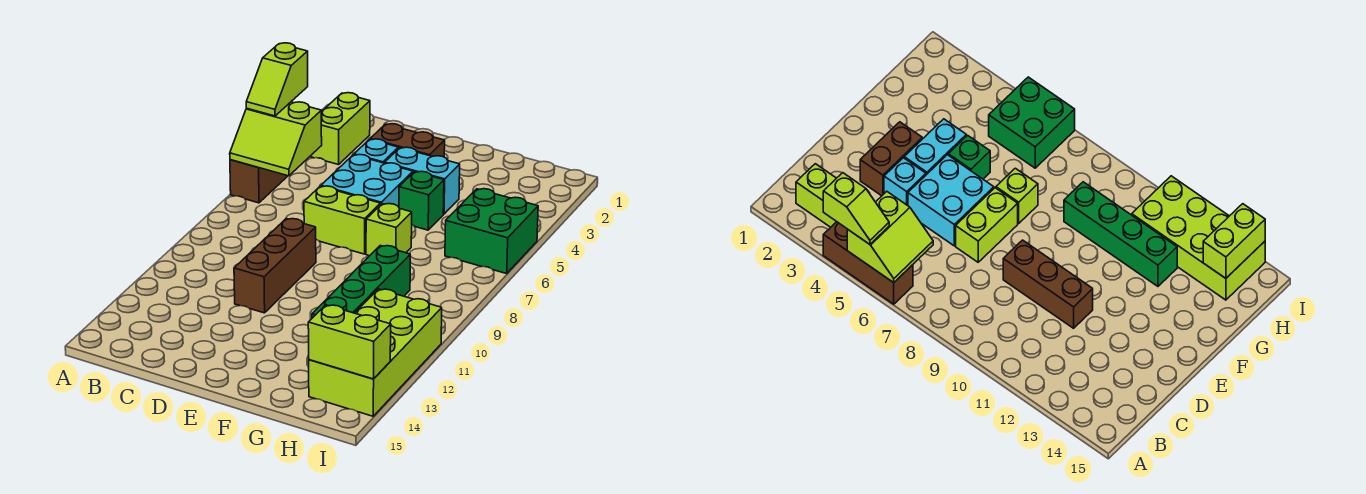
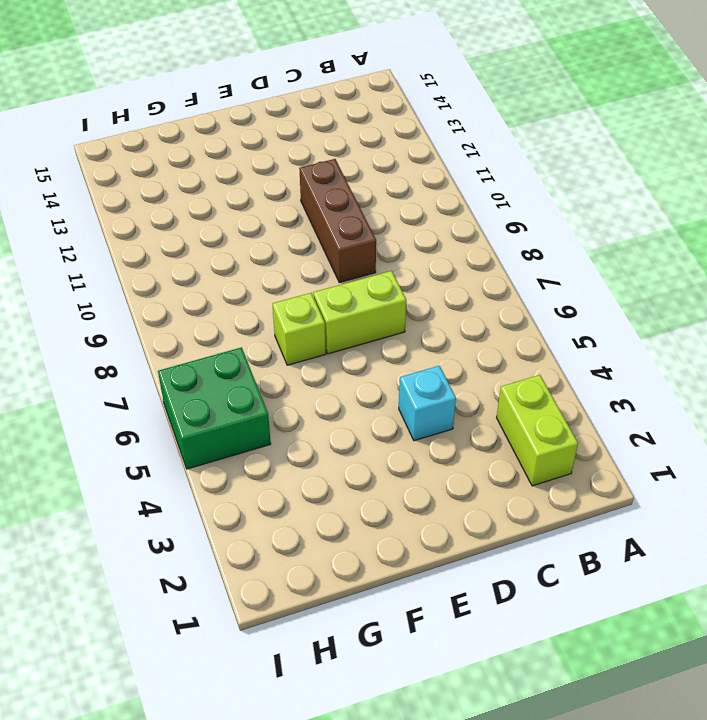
none -> brown 1x3 brick [230,160,287,203]
none -> brown 1x2 brick [370,124,445,157]
none -> cyan 2x2 brick [321,155,413,207]

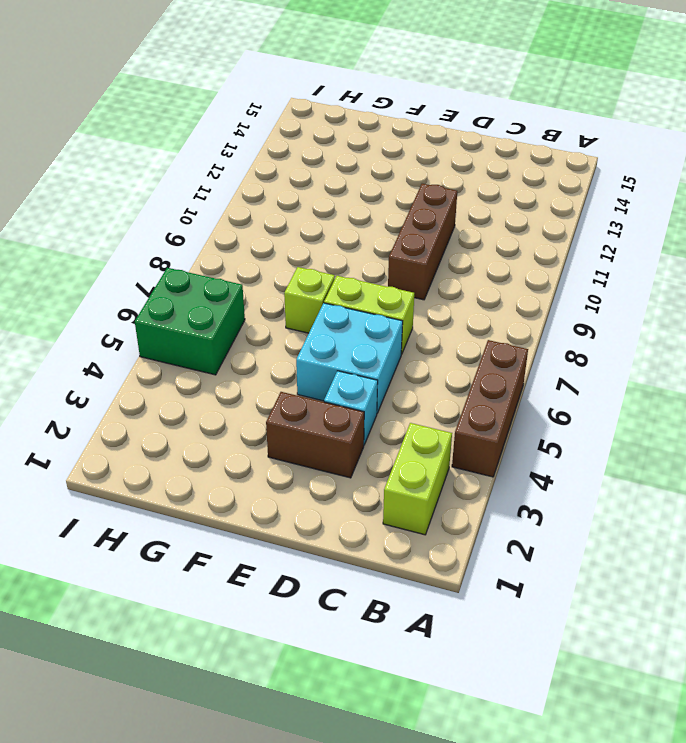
none -> cyan 1x2 brick [385,147,460,214]
none -> green 1x1 brick [399,171,444,230]
none -> green 1x4 brick [312,246,410,318]

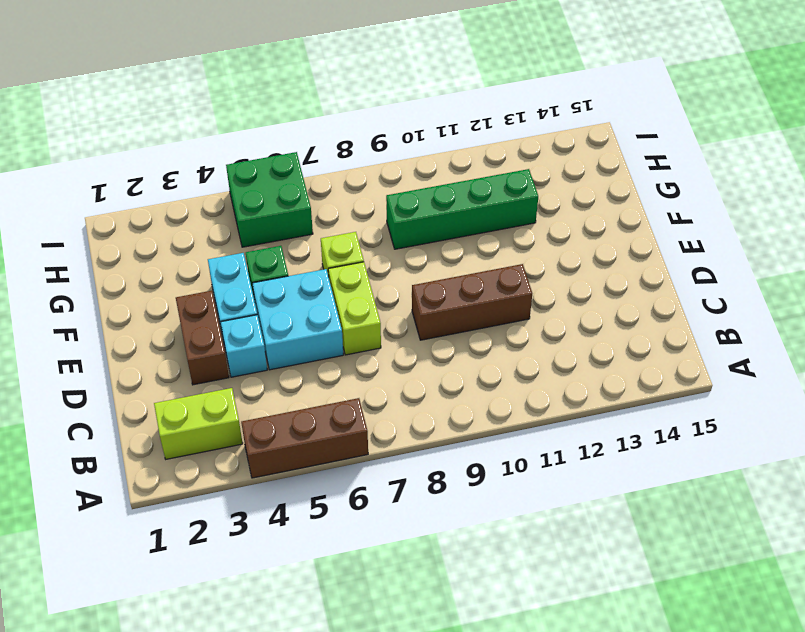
none -> lime 2x4 brick [309,289,442,416]
none -> lime 2x2 slope [230,102,322,176]
none -> lime 1x2 brick [308,305,391,379]

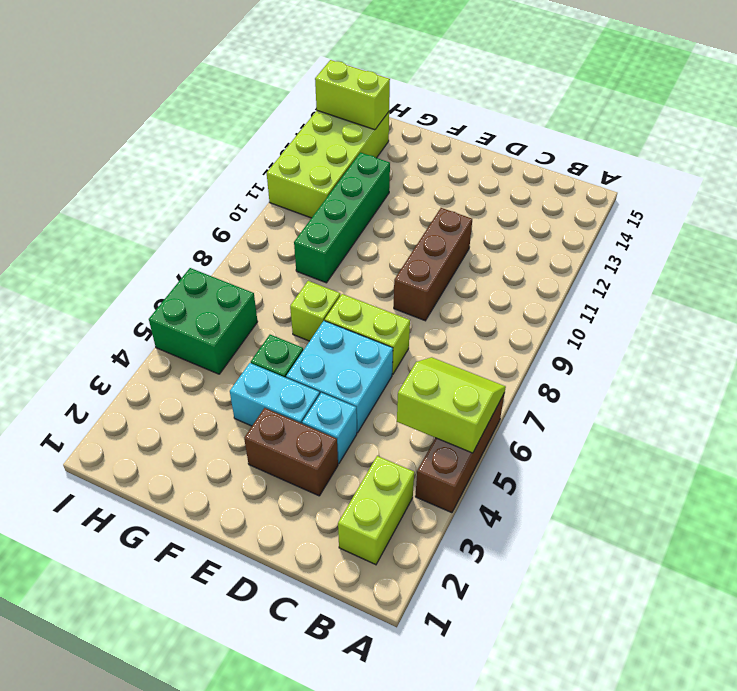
none -> lime 1x2 slope [246,43,308,116]

